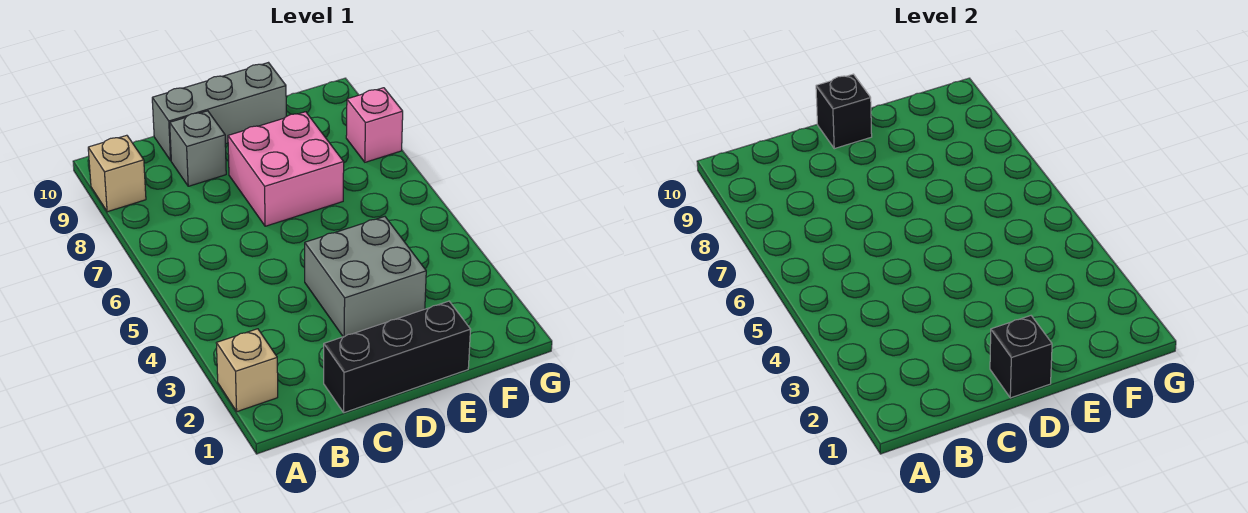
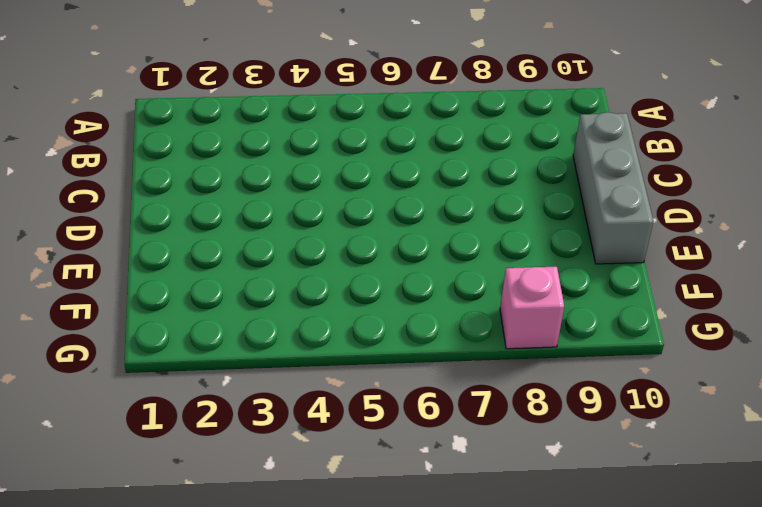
none -> tan 1x1 brick [216,329,278,412]
none -> tan 1x1 brick [88,135,146,212]

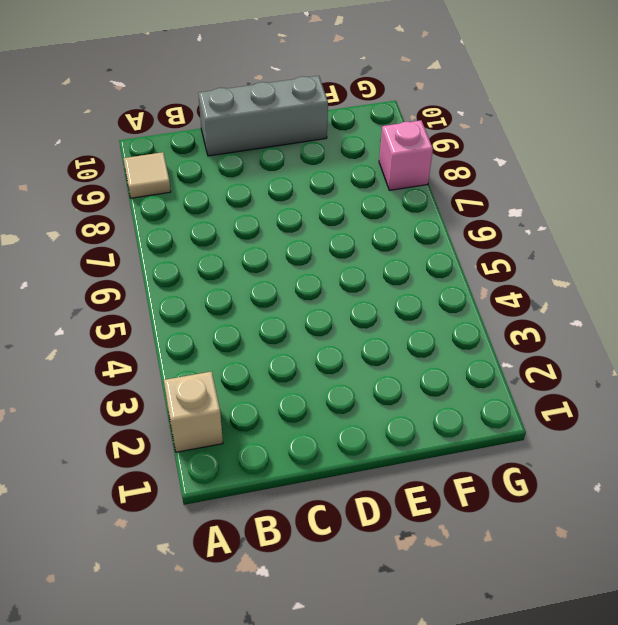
tan 1x1 tile [123,152,171,198] -> tan 1x1 brick [88,135,146,212]
none -> black 1x3 brick [324,301,471,413]
none -> grey 1x1 brick [170,111,226,186]

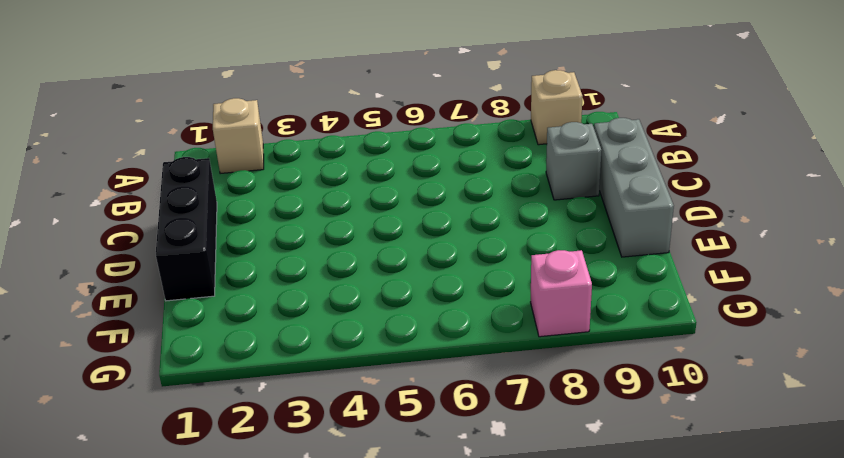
none -> grey 2x2 brick [305,216,426,337]
none -> pink 2x2 brick [228,112,344,226]

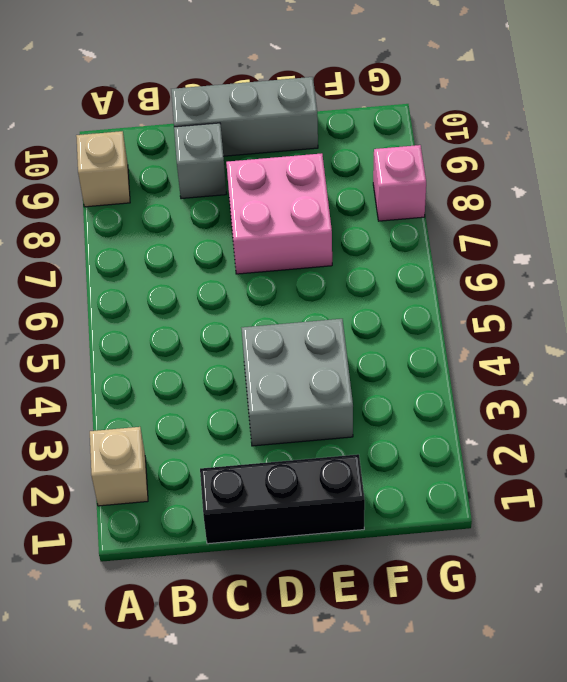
none -> black 1x1 brick [990,316,1052,398]
none -> black 1x1 brick [816,74,872,149]

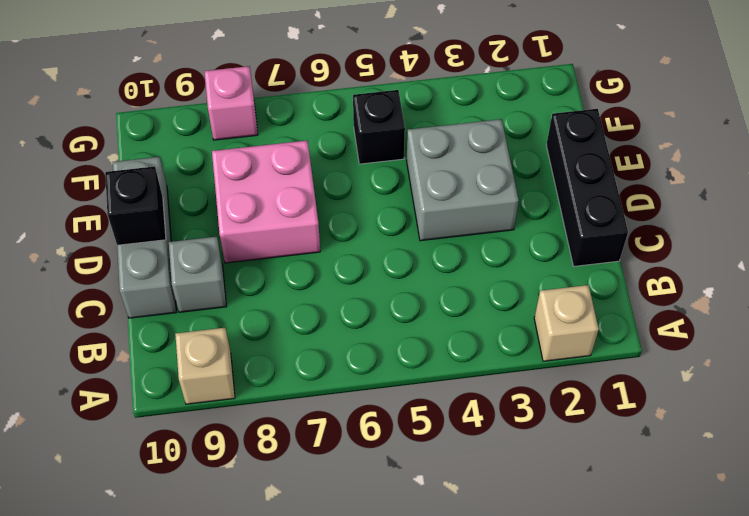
black 1x1 brick [353,90,405,164] -> black 1x1 brick moved to [990,316,1052,398]

